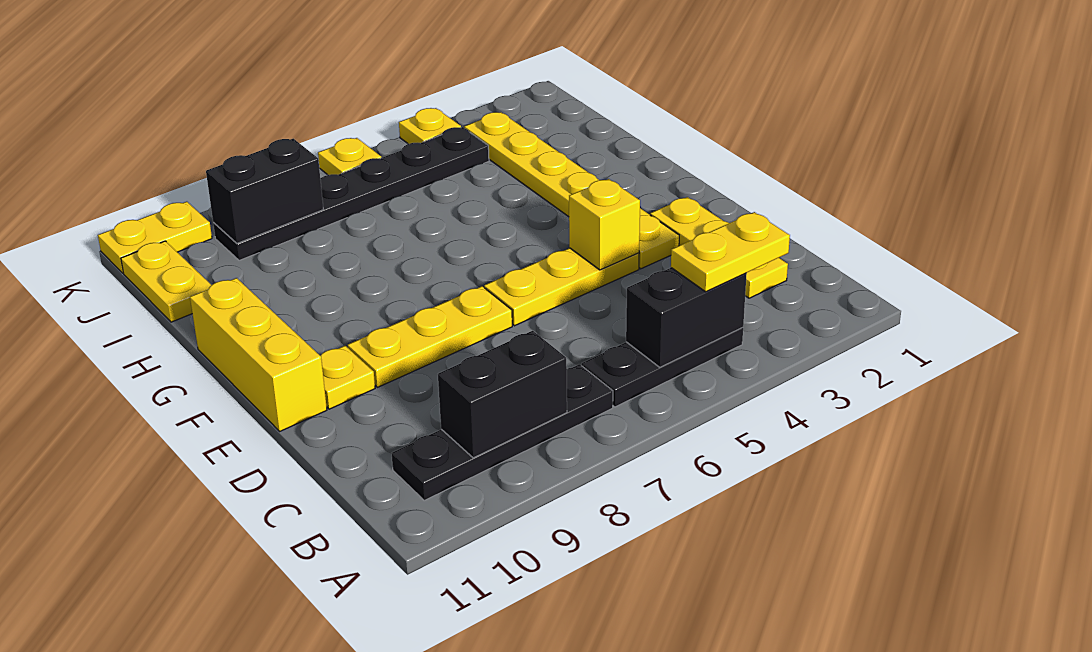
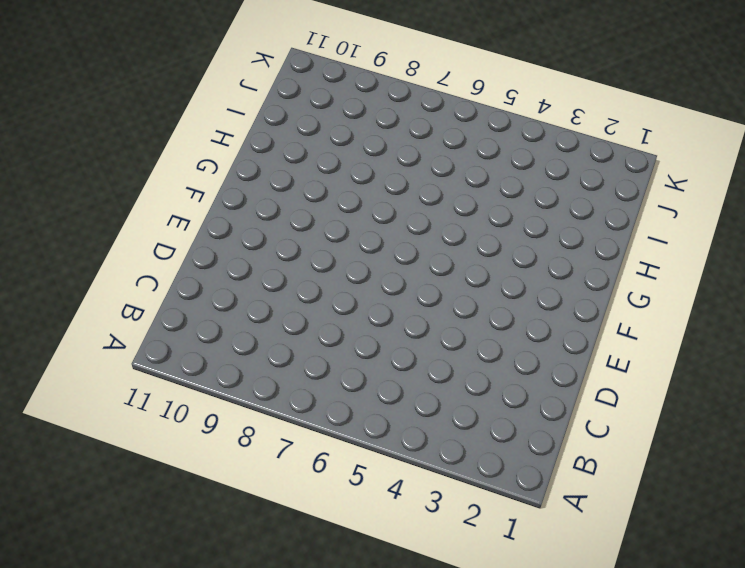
none -> black 1x3 plate [582,327,743,407]
none -> black 1x4 plate [392,364,613,500]
none -> yellow 1x3 plate [650,197,788,298]

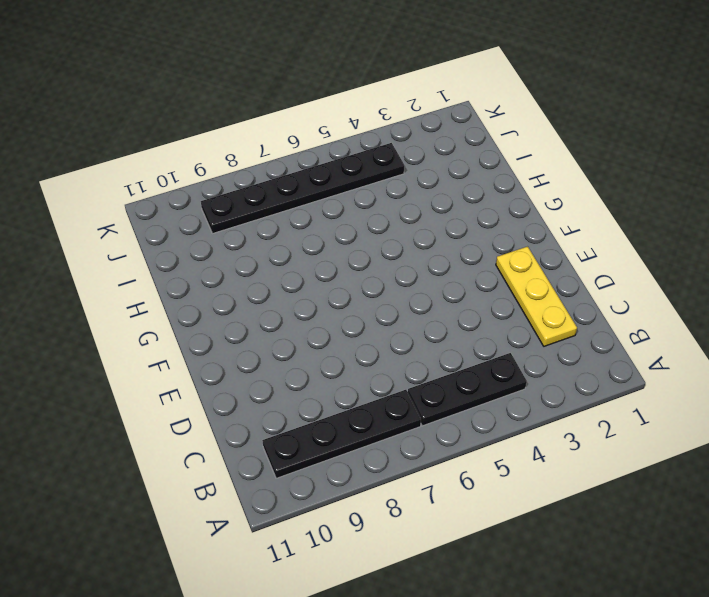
none -> yellow 1x6 plate [464,112,679,269]
none -> yellow 1x3 plate [484,248,639,326]
none -> yellow 1x3 plate [348,286,512,387]

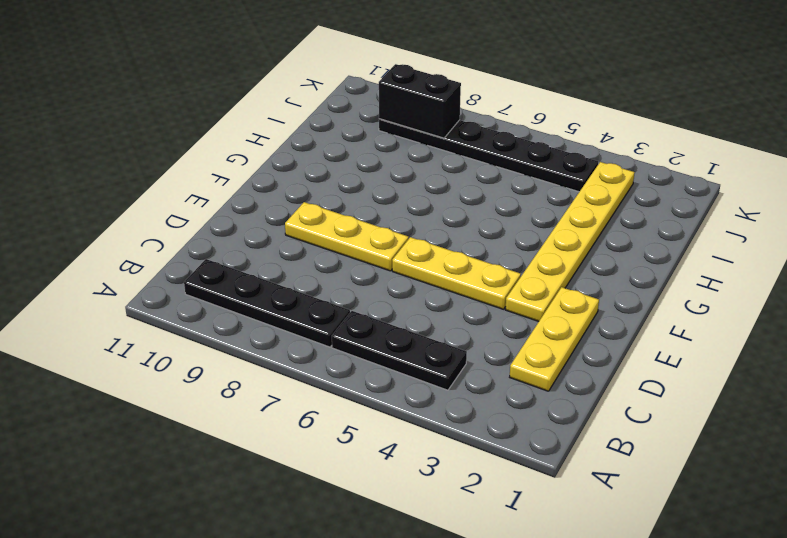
none -> yellow 1x1 plate [320,346,375,409]
none -> yellow 1x3 brick [190,278,327,431]
none -> yellow 1x2 plate [121,241,211,322]

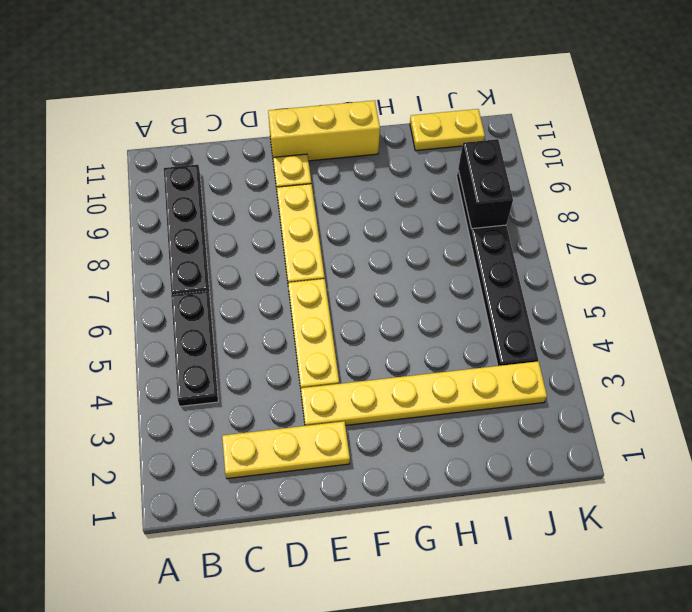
none -> yellow 1x1 plate [399,108,461,144]
none -> yellow 1x1 plate [318,138,381,175]
none -> yellow 1x2 plate [98,202,212,273]

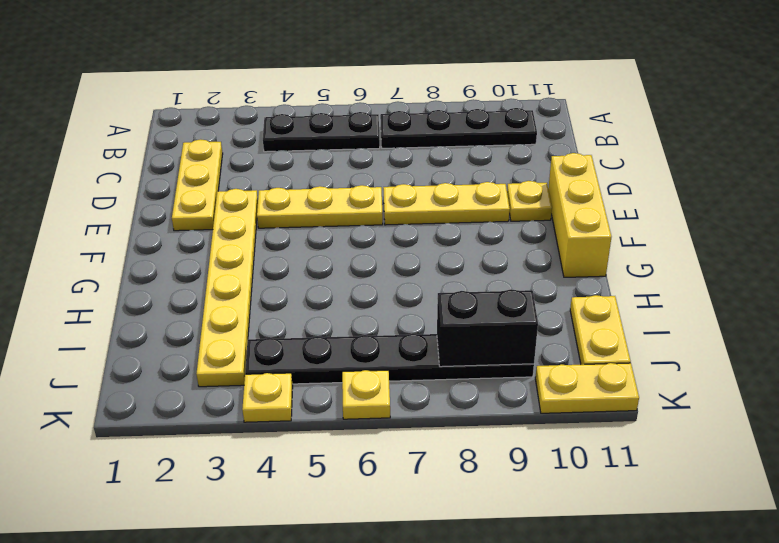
none -> black 1x2 brick [626,268,747,367]
none -> black 1x2 brick [438,331,567,458]
none -> yellow 1x1 brick [569,179,640,270]

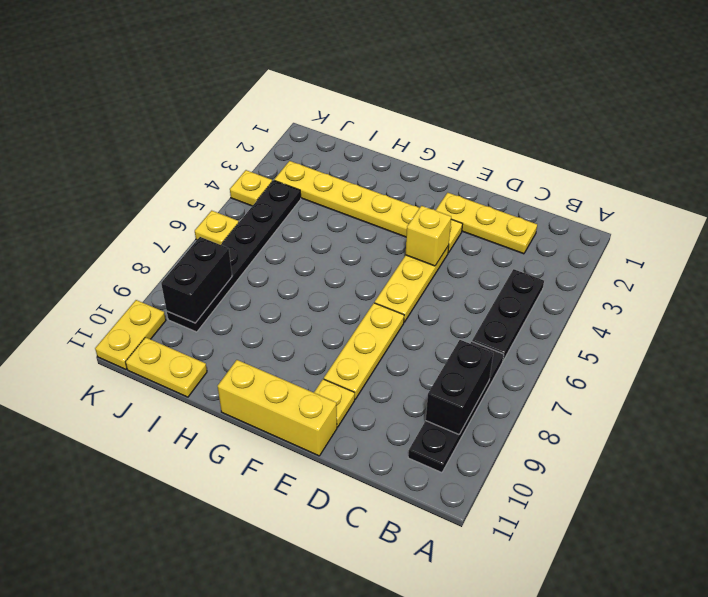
none -> black 1x2 brick [626,268,747,367]
none -> yellow 1x2 plate [671,212,790,292]

